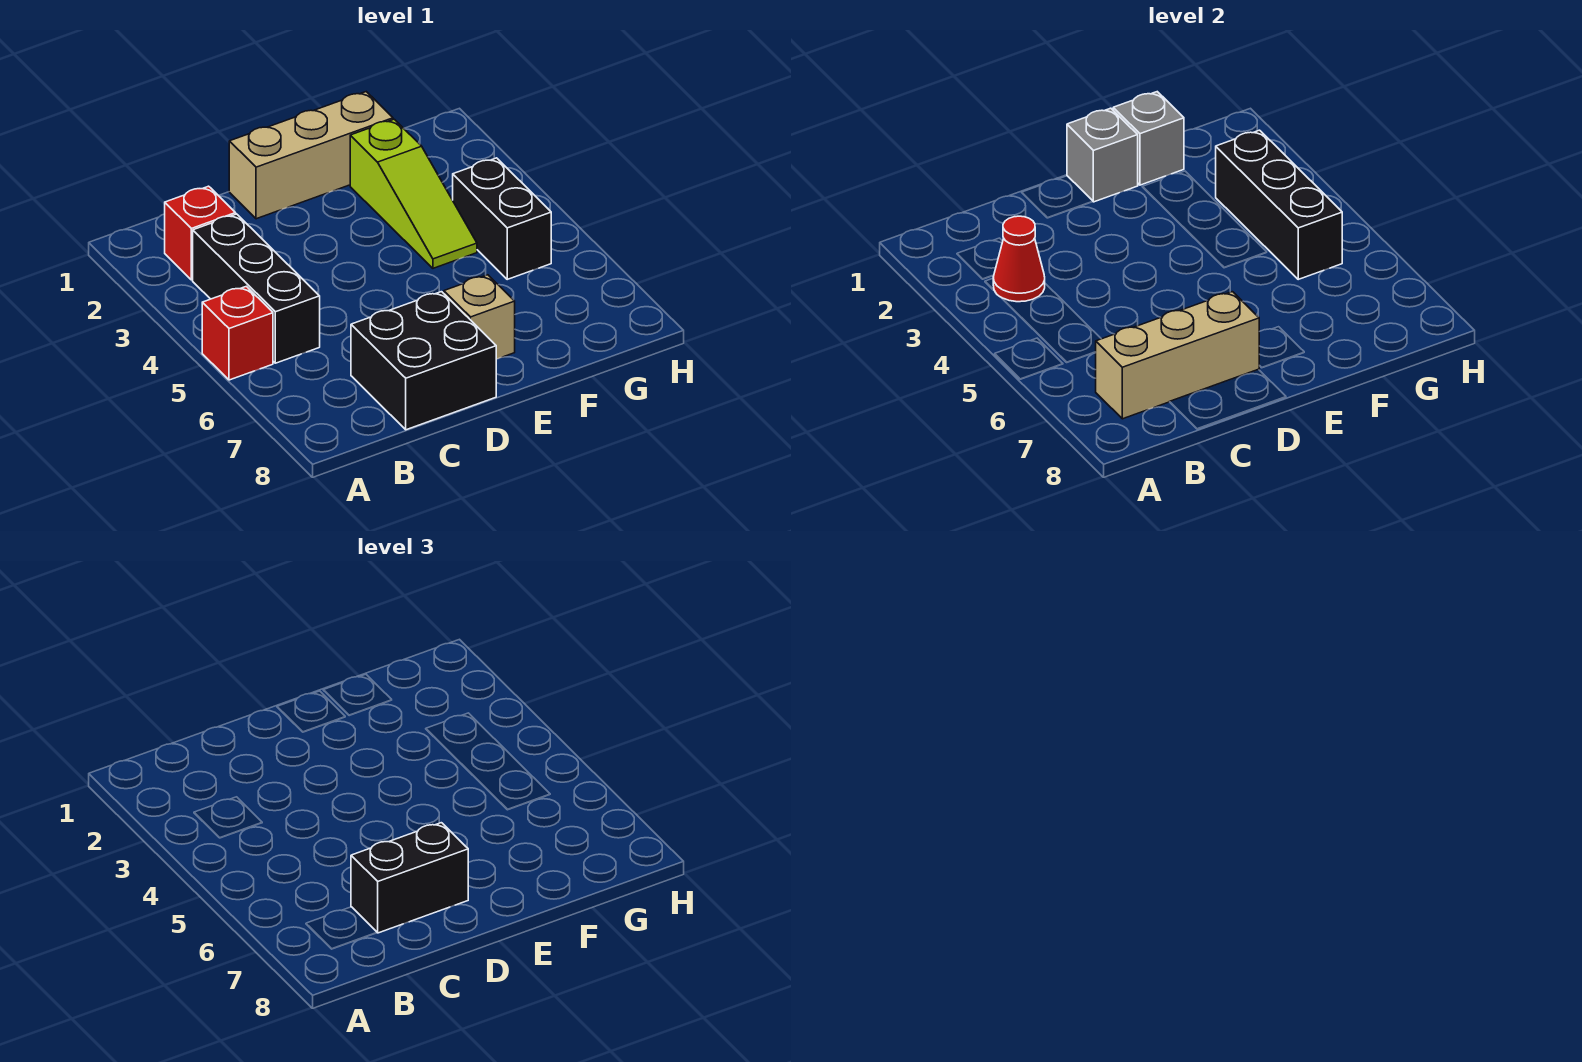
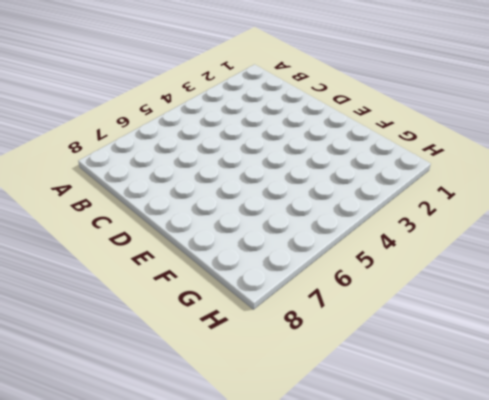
none -> red 1x1 brick [202,286,273,380]
none -> red 1x1 brick [165,186,236,280]
none -> black 1x3 brick [193,214,320,363]

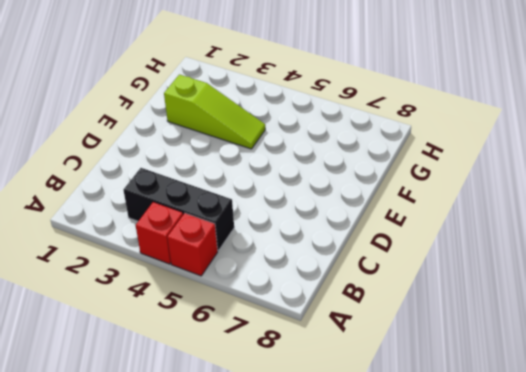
red 1x1 brick [136,202,183,264] -> red 1x1 brick moved to [165,186,236,280]
none -> black 2x2 brick [351,292,496,430]
none -> tan 1x3 brick [229,92,393,219]
none -> tan 1x1 brick [444,275,515,359]

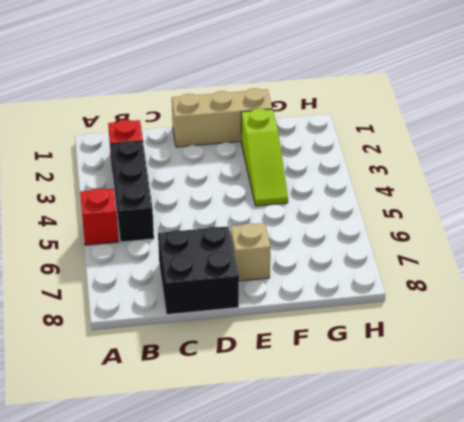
none -> black 1x2 brick [453,158,551,279]
none -> red 1x1 cone [993,216,1045,302]
none -> tan 1x3 brick [1096,292,1259,419]

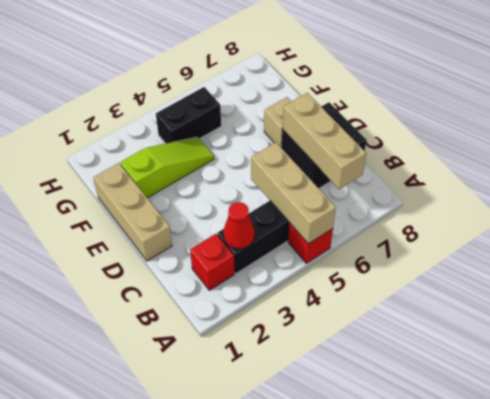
tan 1x3 brick [251,143,336,244] -> none
none -> grey 1x1 brick [1067,108,1138,202]
none -> grey 1x1 brick [1113,92,1184,185]
none -> black 1x3 brick [1216,130,1342,279]

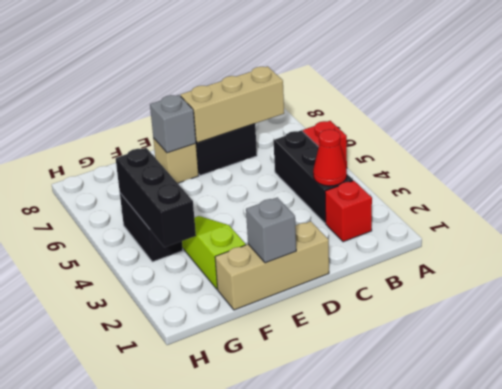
grey 1x1 brick [150,95,196,153] -> grey 1x1 brick moved to [1113,92,1184,185]
none -> black 1x2 brick [351,823,468,933]

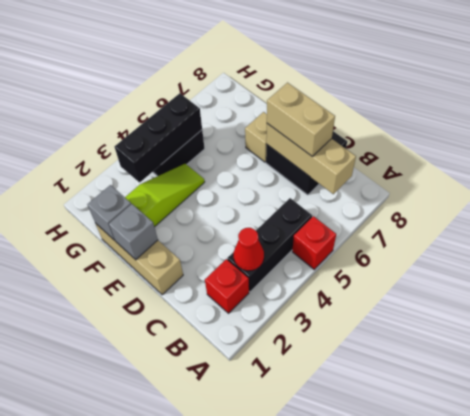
tan 1x2 brick [267,83,335,156] -> black 1x2 brick [351,823,468,933]

